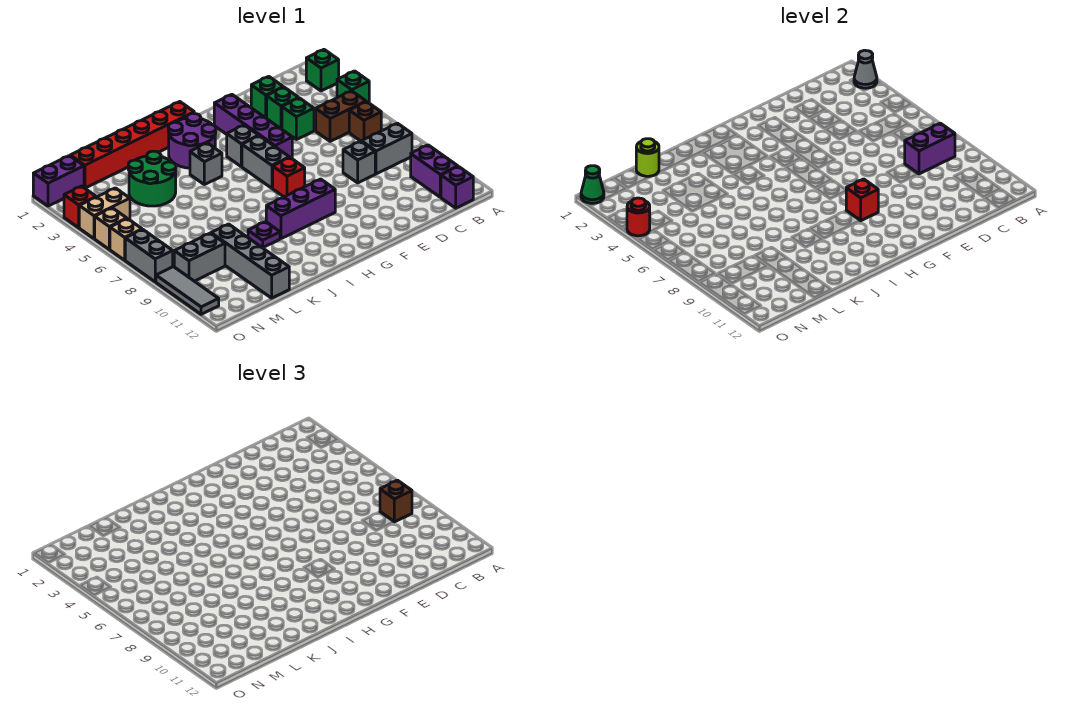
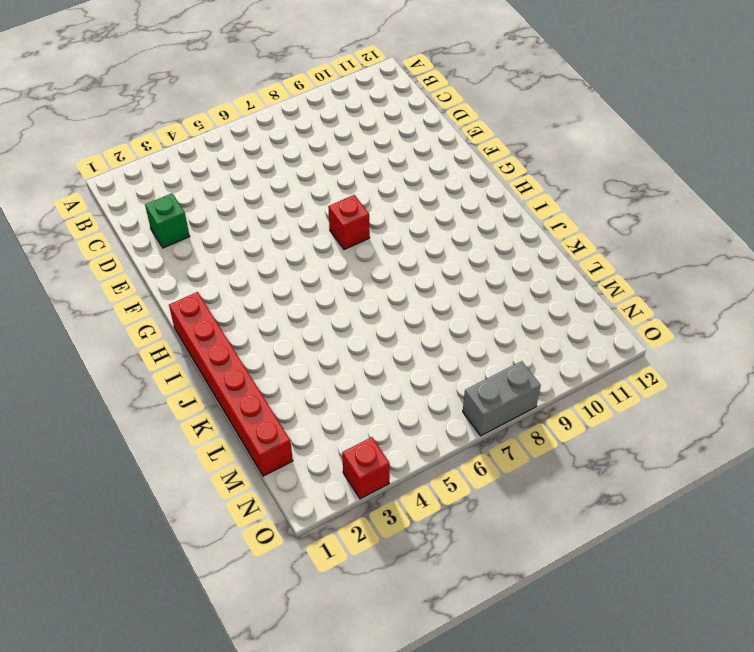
none -> green 1x1 brick [306,50,339,91]
none -> green 1x1 brick [337,71,369,103]
none -> brown 1x2 brick [316,91,366,141]
none -> brown 1x1 brick [349,102,381,142]

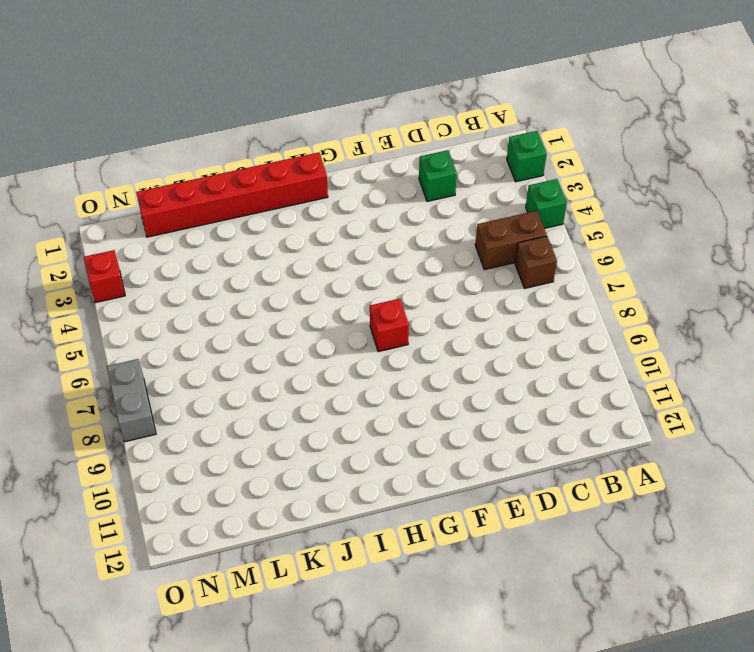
none -> grey 1x2 brick [362,123,412,174]
none -> purple 1x2 brick [411,145,458,197]
none -> purple 1x1 brick [441,167,473,208]
none -> green 1x1 brick [267,87,298,129]

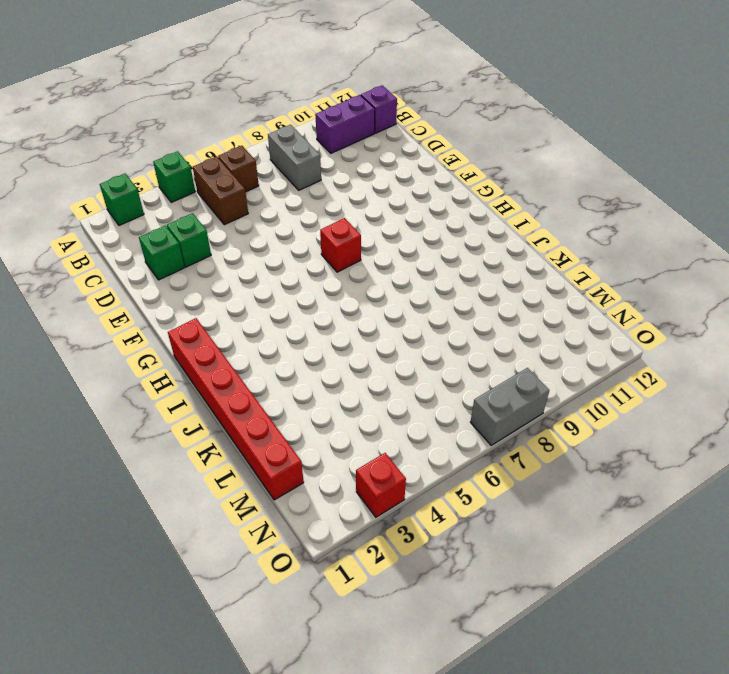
none -> green 1x1 brick [282,98,314,140]
none -> grey 1x1 brick [343,141,375,183]
none -> purple 1x4 brick [214,95,292,158]
none -> grey 1x1 brick [227,125,259,166]

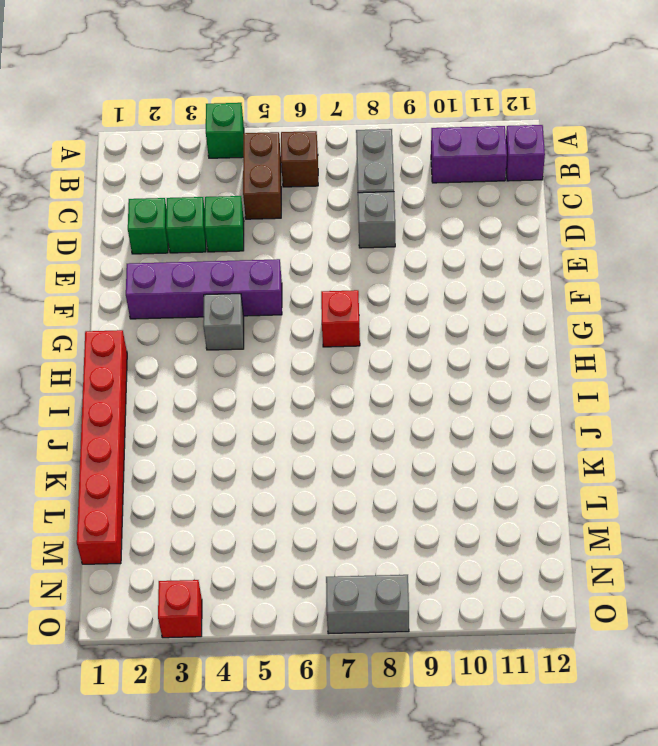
none -> green 1x1 brick [306,50,339,91]
none -> grey 1x2 brick [242,136,289,188]
none -> purple 1x3 brick [266,179,335,239]
none -> purple 2x2 round brick [168,113,216,168]

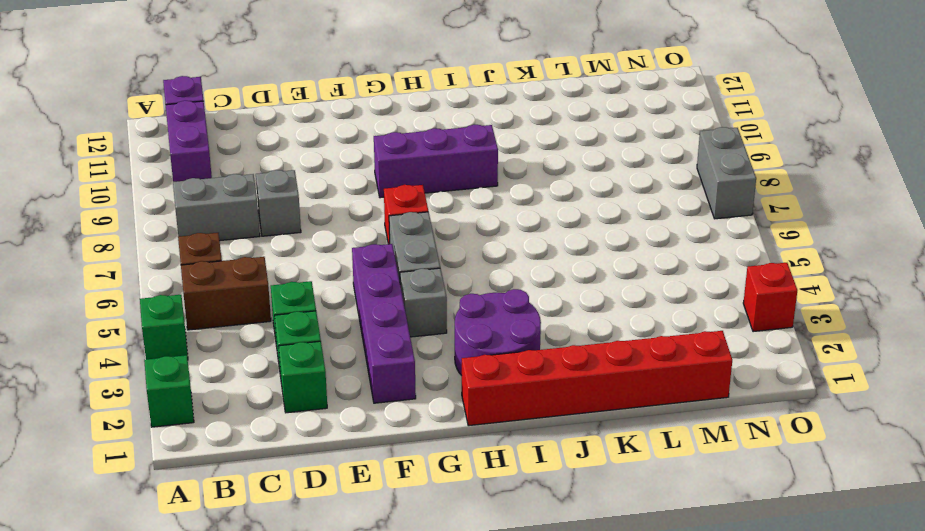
none -> grey 1x1 brick [190,143,222,185]
none -> purple 1x1 plate [248,222,280,248]
none -> green 2x2 round brick [128,151,176,206]
none -> grey 1x4 brick [211,224,289,298]

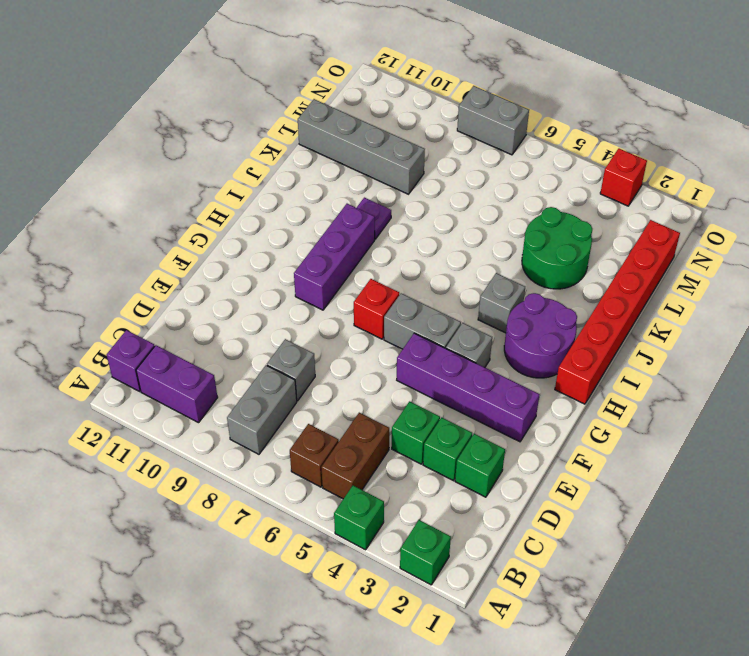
none -> grey 1x2 brick [174,233,225,281]
none -> purple 1x2 brick [33,156,84,206]
none -> tan 1x2 brick [79,188,130,239]
none -> tan 1x1 brick [95,208,127,249]

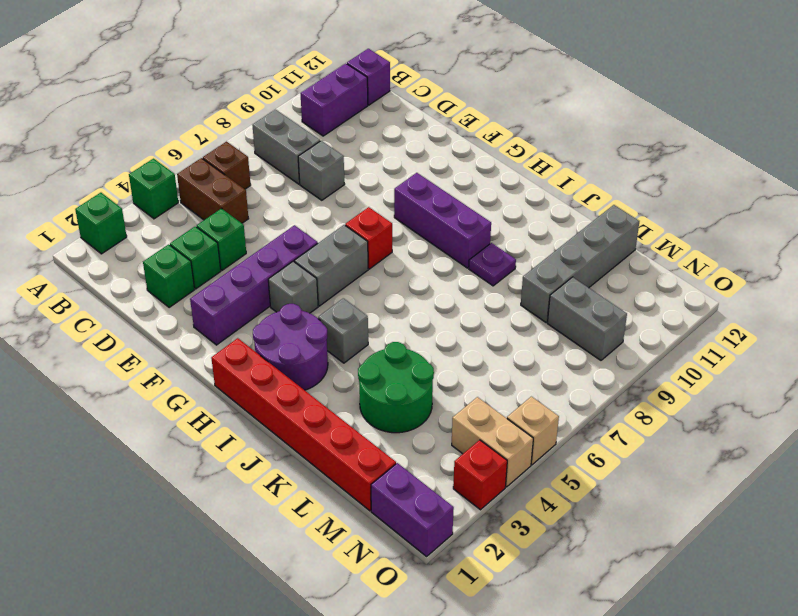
none -> tan 1x1 brick [110,219,142,260]
none -> grey 1x2 brick [125,230,173,282]
none -> grey 1x3 tile [156,267,219,314]
none -> grey 1x1 cone [854,50,877,88]

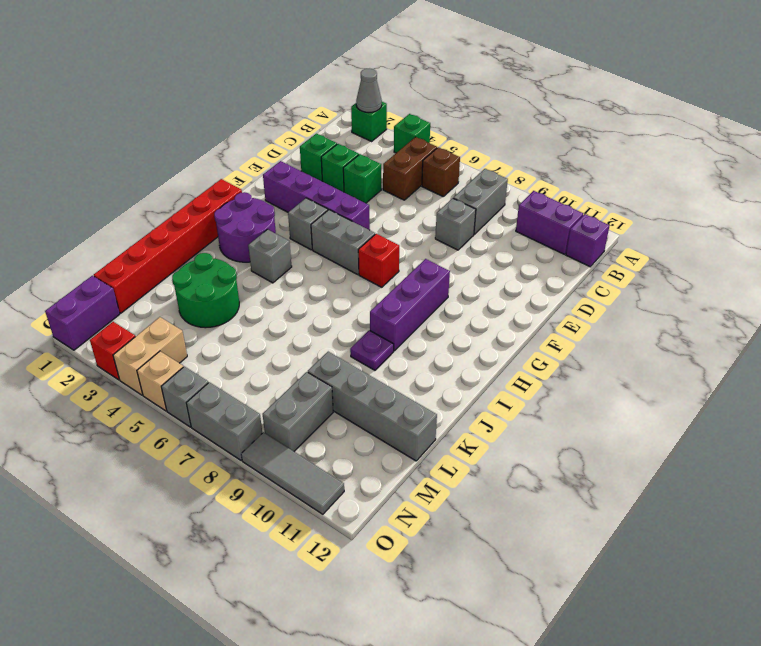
grey 1x1 brick [161,366,208,427] -> tan 1x1 brick [110,219,142,260]
none -> purple 1x2 brick [905,123,955,174]
none -> red 1x1 brick [846,179,878,221]
none -> lime 1x1 round brick [636,139,659,176]
none -> green 1x1 cone [581,166,604,203]

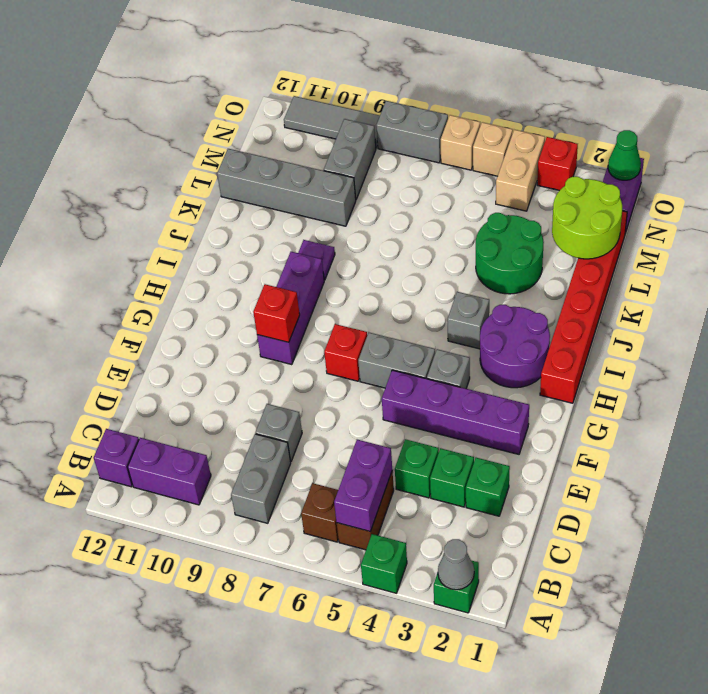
purple 1x2 brick [334,440,392,531] -> purple 1x2 brick moved to [905,123,955,174]
lime 2x2 round brick [552,177,622,259] -> lime 1x1 round brick [636,139,659,176]
none -> red 1x1 round brick [627,198,650,236]
none -> brown 1x1 brick [380,480,412,522]

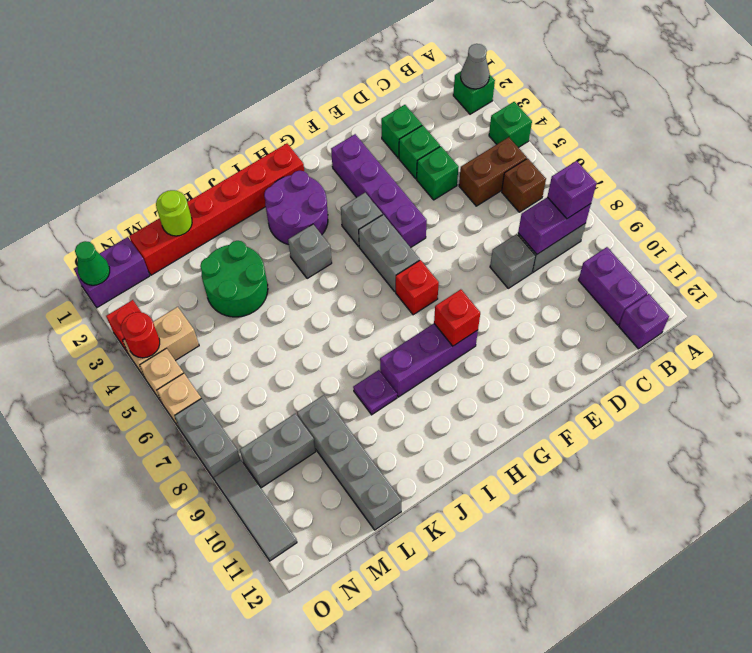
purple 1x1 brick [547,161,597,219] -> brown 1x1 brick [380,480,412,522]

